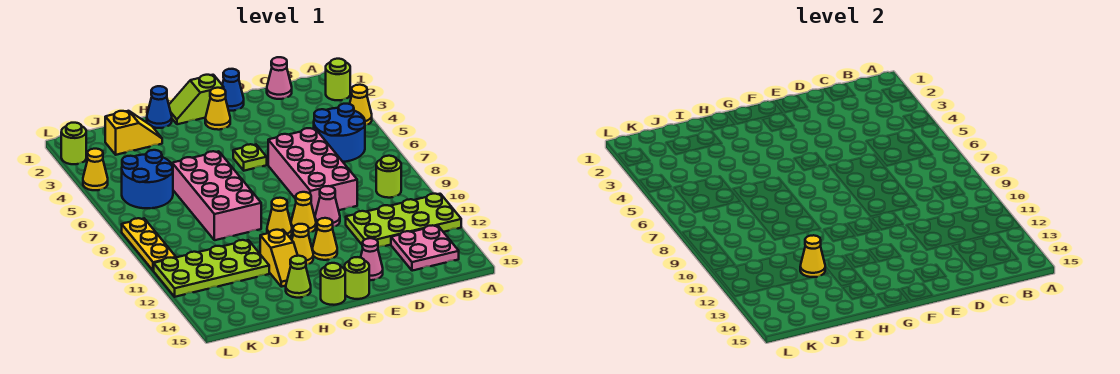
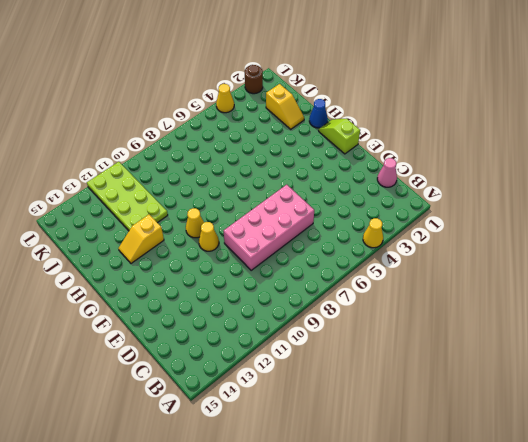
brown 1x1 round brick [245,65,263,94] -> lime 1x1 round brick [61,123,86,164]
none -> lime 1x1 round brick [326,59,350,100]
none -> lime 2x4 plate [346,194,461,247]
none -> blue 2x2 round brick [314,104,365,162]
none -> lime 1x1 round brick [376,156,401,198]

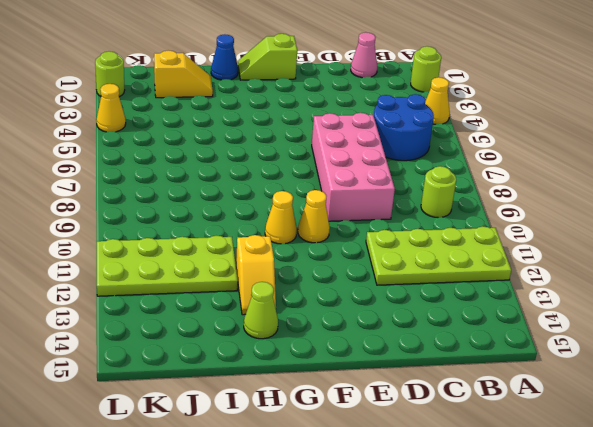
none -> pink 2x2 plate [391,225,459,271]
none -> blue 1x1 cone [222,69,244,111]
none -> pink 1x1 cone [315,186,340,227]
none -> pink 1x1 cone [361,238,383,280]

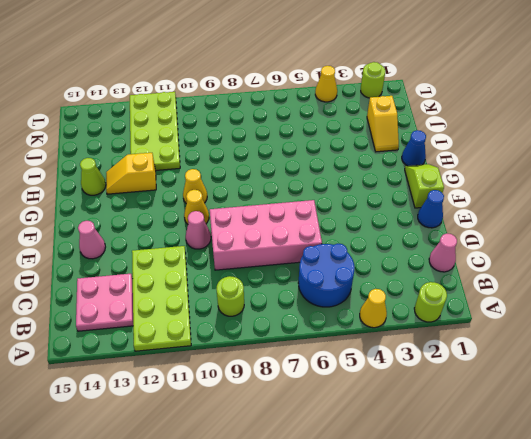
none -> yellow 1x1 cone [205,88,230,130]
none -> lime 1x1 plate [233,144,267,171]
none -> yellow 1x1 cone [312,218,337,260]
none -> lime 1x1 round brick [345,257,369,299]

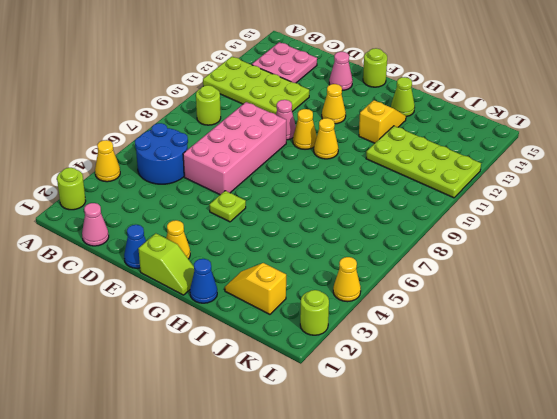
none -> yellow 1x1 cone [292,224,313,265]
none -> lime 1x1 round brick [321,263,345,305]
none -> pink 2x4 brick [172,151,261,240]
none -> blue 2x2 round brick [122,150,173,208]

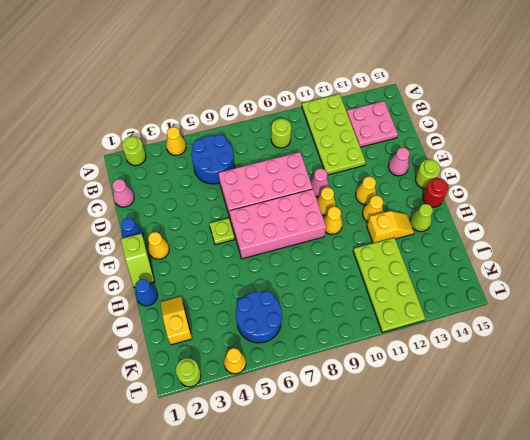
pink 2x4 brick [230,189,326,259] -> pink 2x4 brick moved to [172,151,261,240]
red 1x1 round brick [423,178,449,207] -> lime 1x1 round brick [321,263,345,305]
none -> yellow 1x3 plate [122,218,176,271]
none -> yellow 1x1 cone [800,235,825,277]

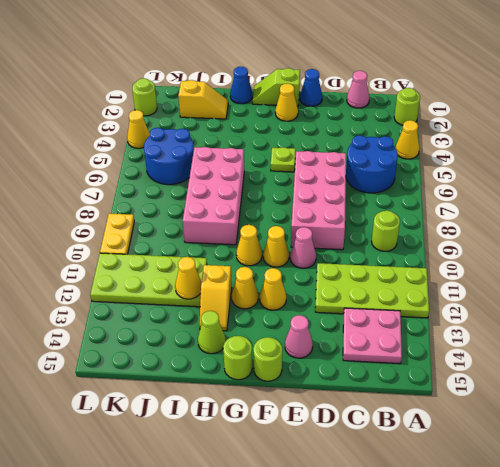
yellow 1x2 plate [100,214,134,254] -> yellow 1x3 plate [122,218,176,271]

